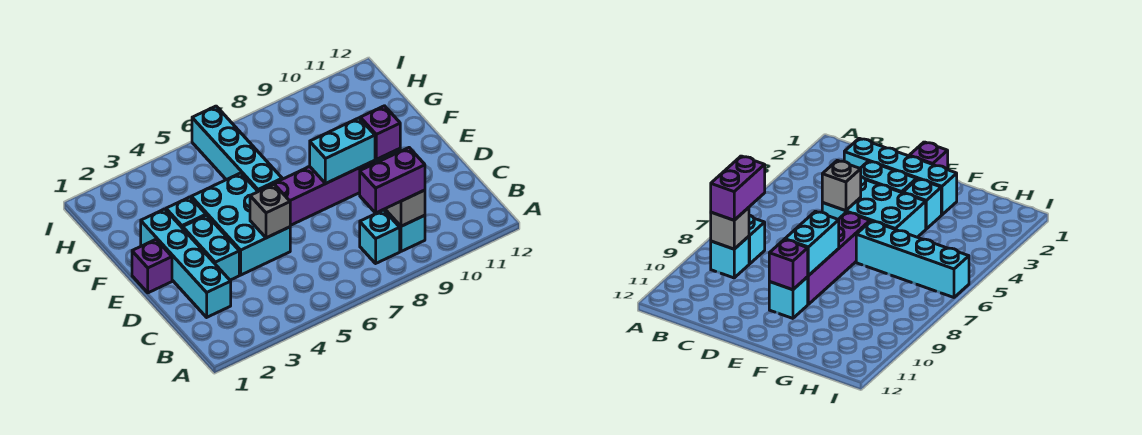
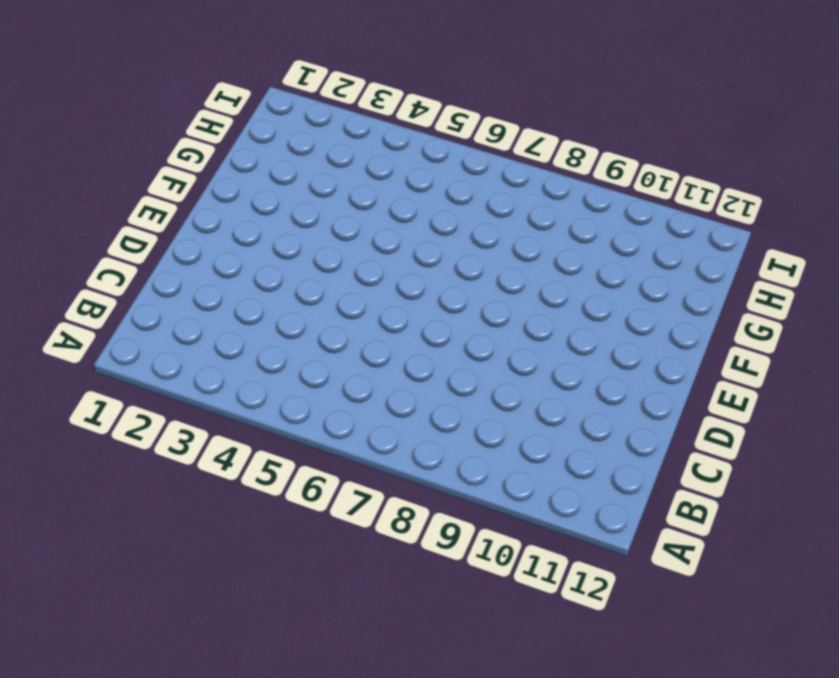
none -> cyan 1x1 brick [360,210,400,263]
none -> cyan 1x1 brick [385,210,425,251]
none -> cyan 1x4 brick [141,209,231,317]

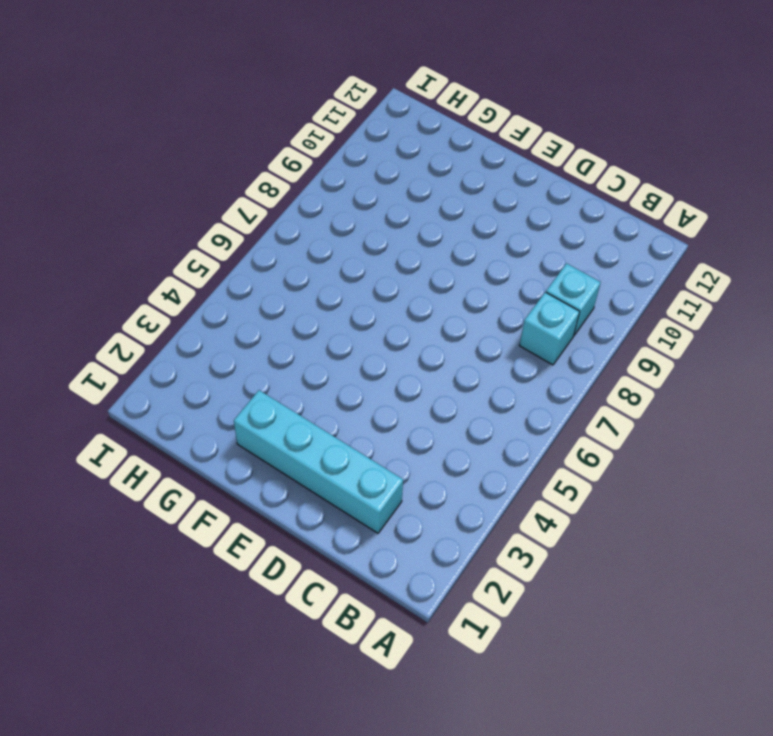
none -> cyan 1x2 brick [183,215,239,280]
none -> cyan 2x3 brick [191,173,290,275]
none -> purple 1x1 brick [132,239,172,293]

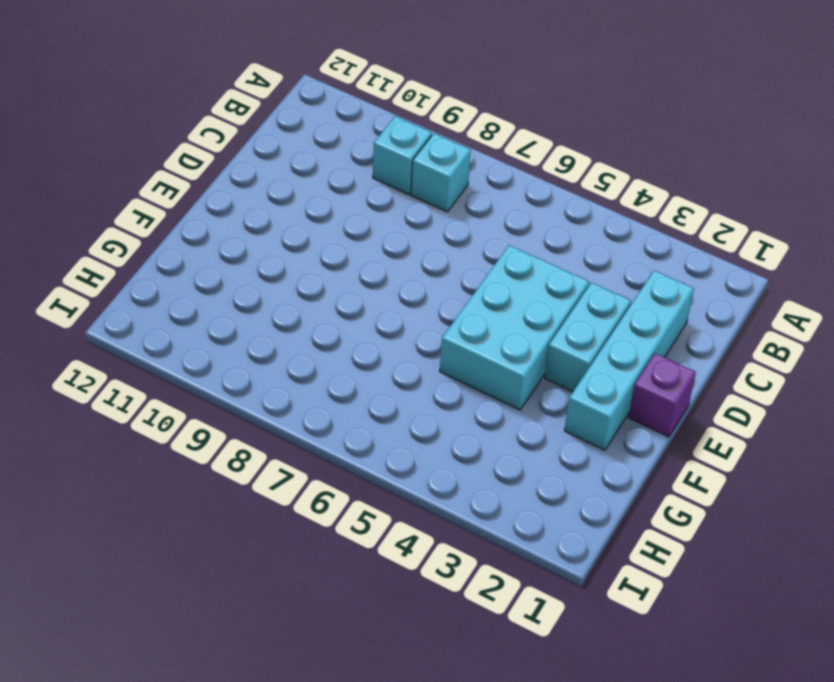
none -> purple 1x4 brick [259,160,375,225]
none -> cyan 1x1 brick [769,277,808,318]
none -> cyan 1x1 brick [166,197,206,228]

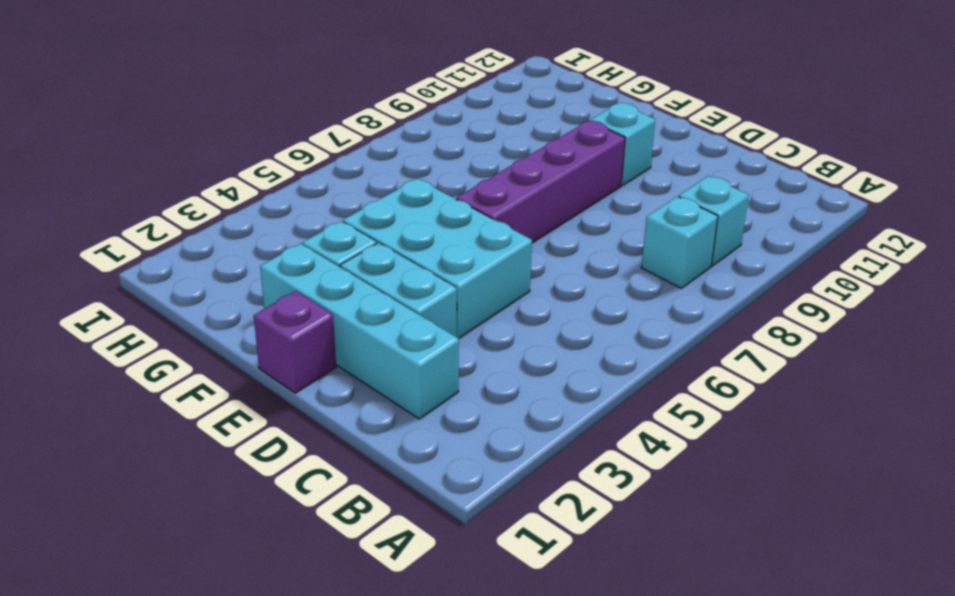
none -> cyan 1x4 brick [192,106,282,192]
none -> grey 1x1 brick [385,190,425,226]
none -> grey 1x1 brick [250,184,290,238]

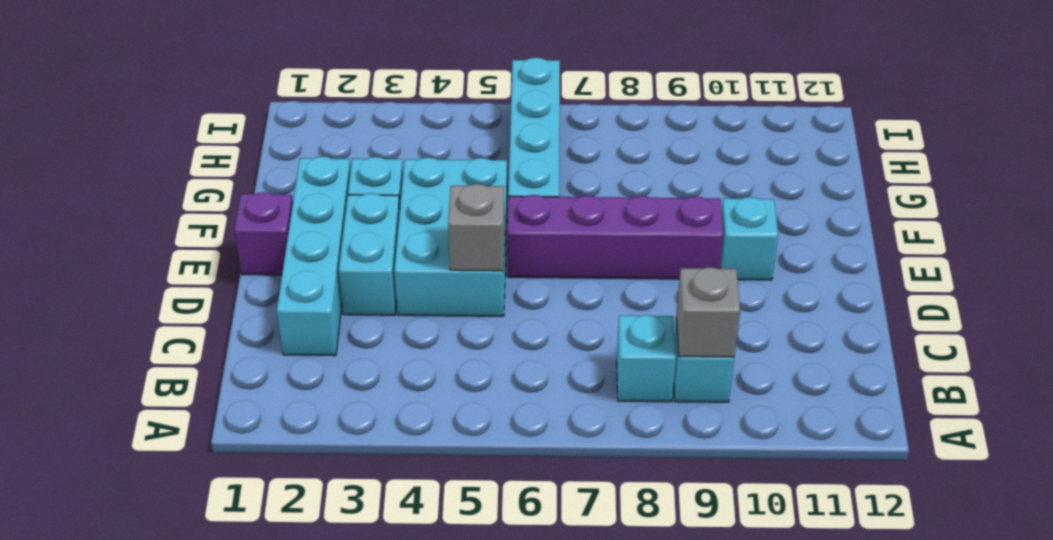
none -> cyan 1x2 brick [310,118,375,183]
none -> purple 1x1 brick [360,106,400,159]
none -> purple 1x2 brick [360,148,425,213]

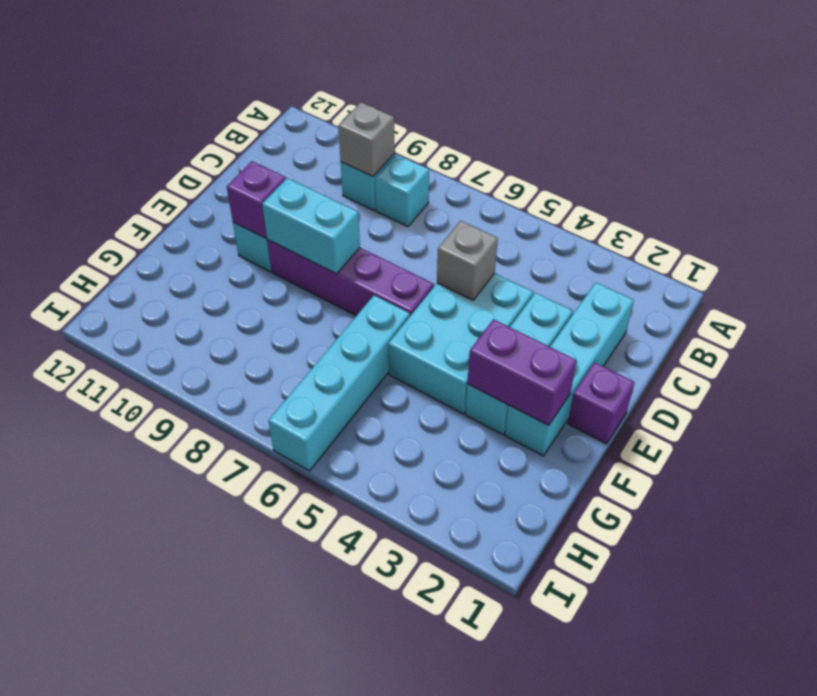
purple 1x2 brick [467,319,577,425] -> purple 1x2 brick moved to [360,148,425,213]

